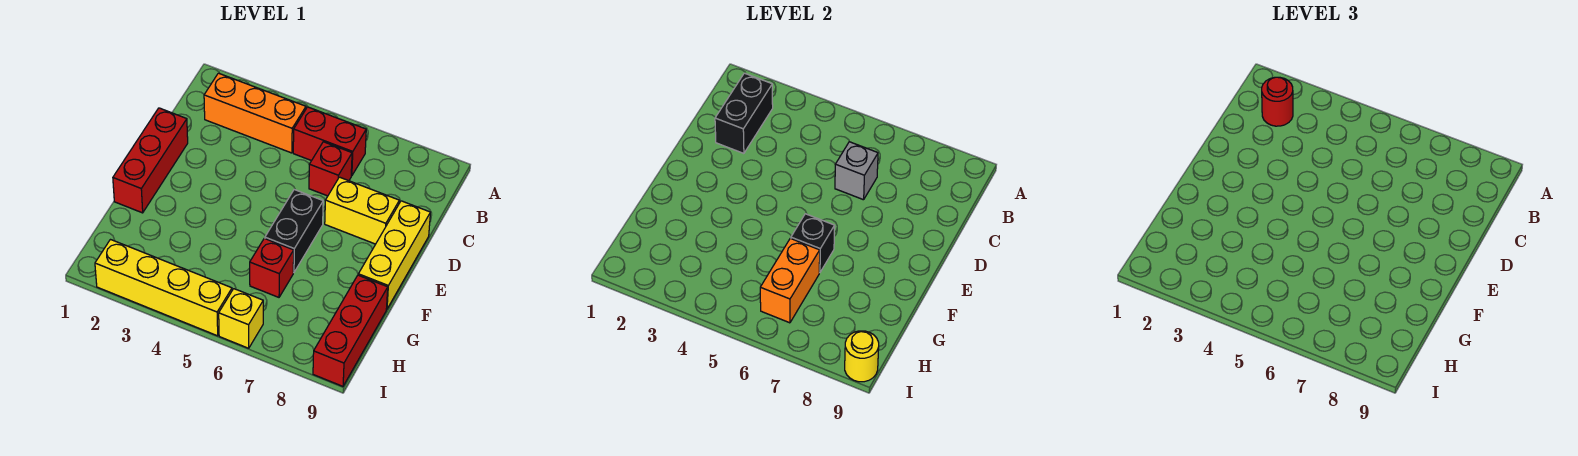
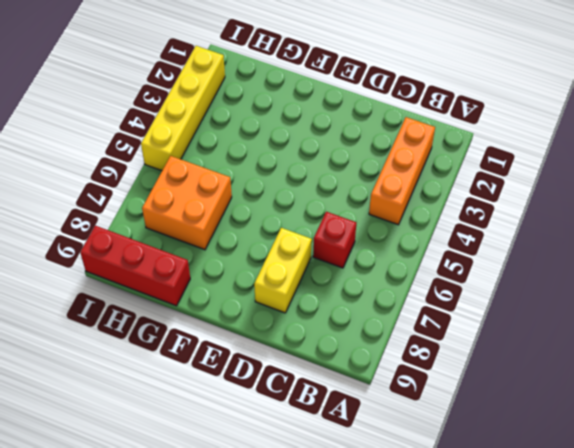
orange 2x2 brick [142,156,232,250] -> red 1x1 brick [250,238,294,297]
none -> red 1x2 brick [293,107,366,176]
none -> red 1x3 brick [113,108,188,213]
none -> yellow 1x3 brick [358,201,430,309]

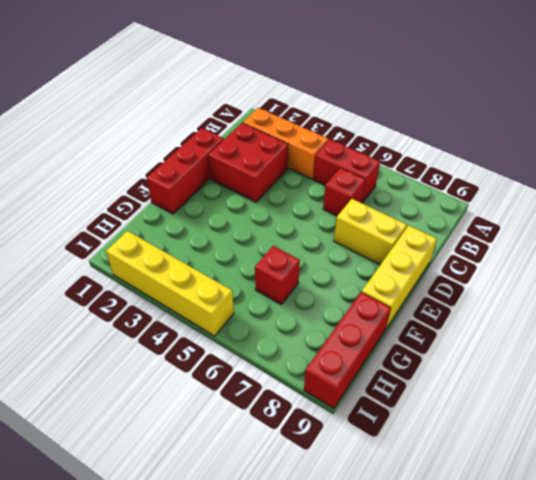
red 2x2 brick [208,123,288,202] -> none
none -> black 1x2 brick [265,190,323,273]
none -> yellow 1x1 brick [219,289,263,348]
none -> black 1x2 brick [715,73,773,153]

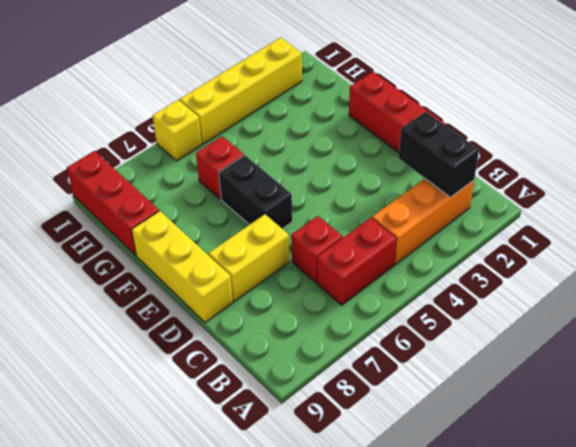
none -> grey 1x1 brick [835,142,878,200]
none -> black 1x1 brick [791,214,835,273]
none -> orange 1x2 brick [760,238,820,323]

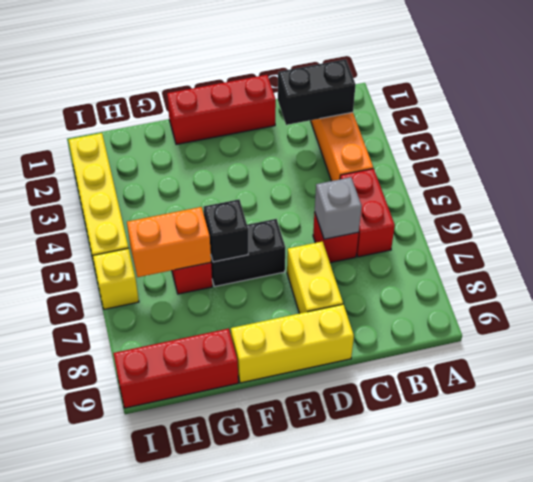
none -> yellow 1x1 round brick [845,331,879,382]
none -> red 1x1 round brick [1262,77,1293,126]

